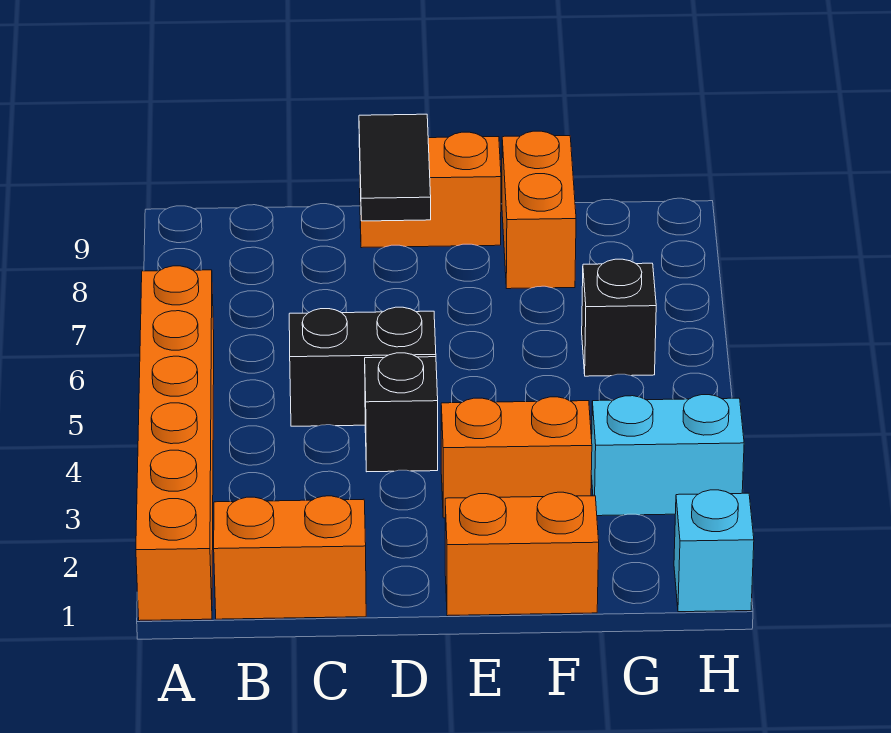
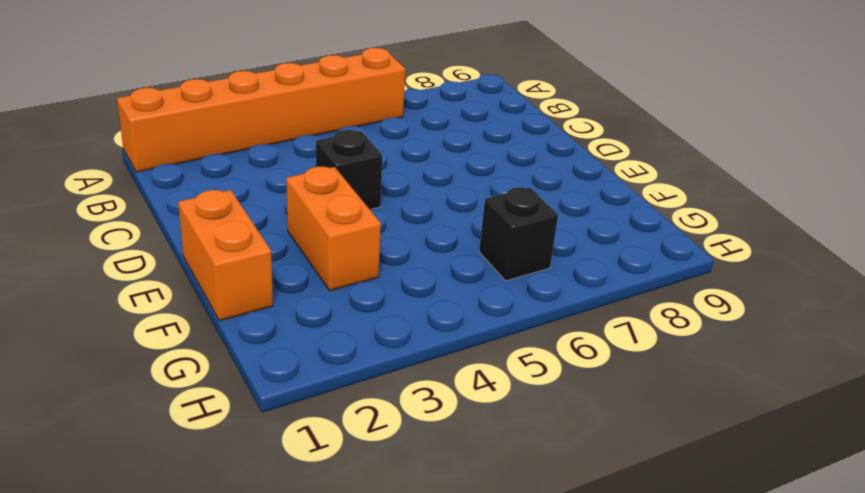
none -> orange 1x2 brick [214,496,366,619]
none -> black 1x2 brick [289,307,436,426]
none -> orange 1x2 brick [359,132,501,248]

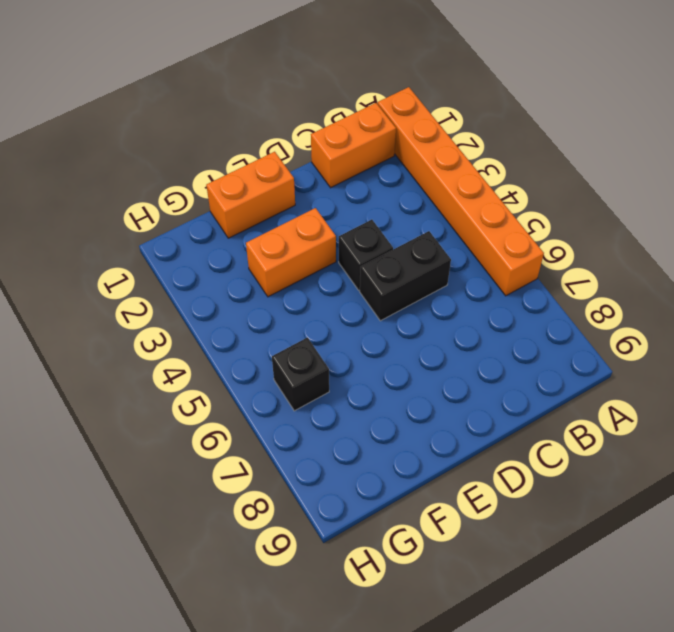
none -> orange 1x2 brick [359,132,501,248]
none -> orange 1x2 brick [502,131,576,289]
none -> cyan 1x2 brick [591,395,744,516]

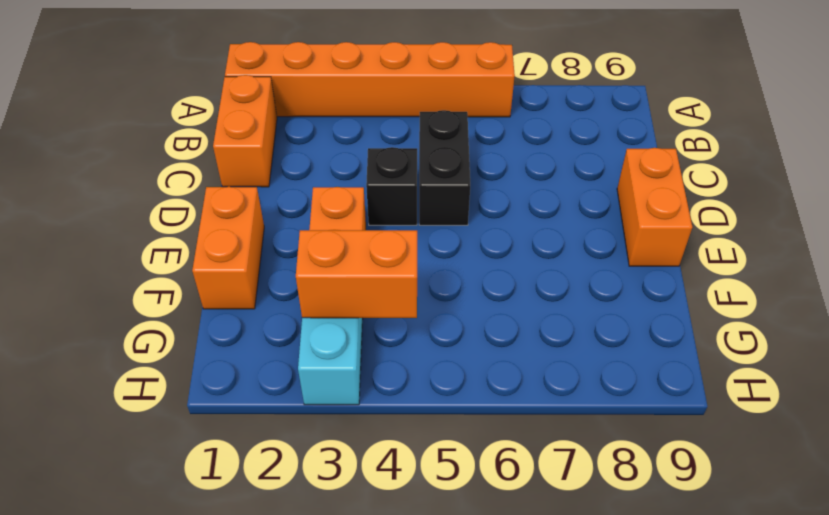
orange 1x2 brick [296,230,417,318] -> orange 1x2 brick moved to [502,131,576,289]
none -> black 1x1 brick [582,259,656,376]
none -> cyan 1x1 brick [674,490,754,612]
none -> black 1x2 tile [359,114,431,221]

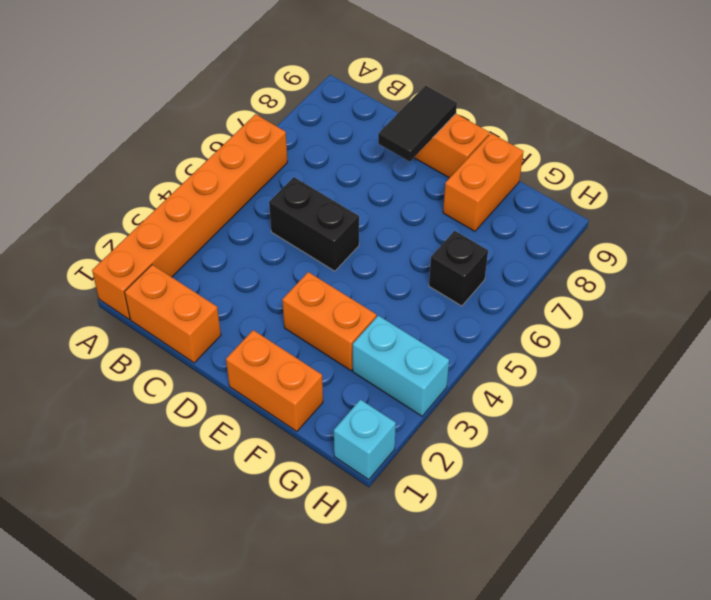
none -> black 1x1 brick [365,353,438,472]

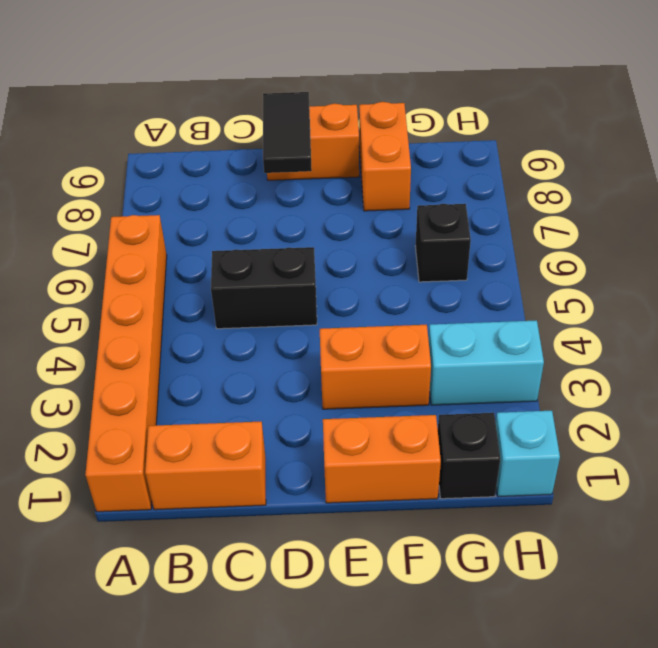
black 1x1 brick [438,413,500,499] -> black 1x1 brick moved to [365,353,438,472]

